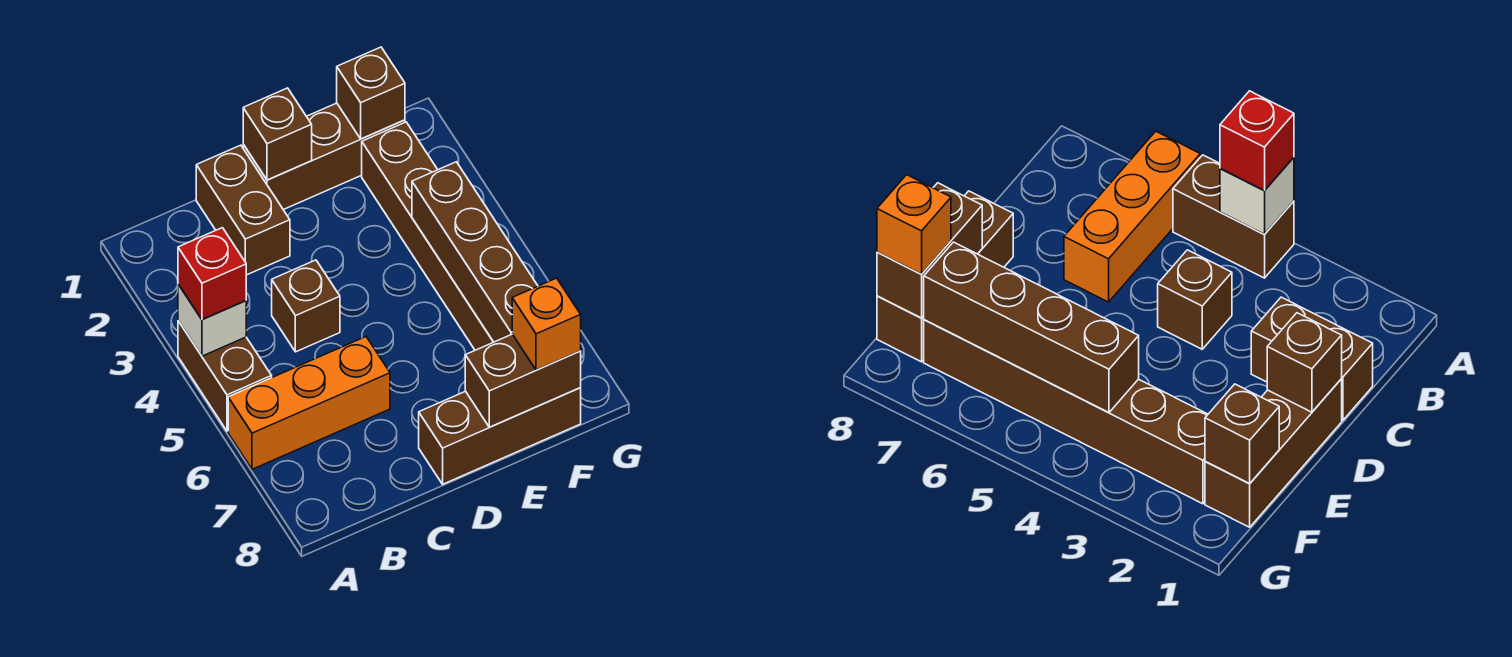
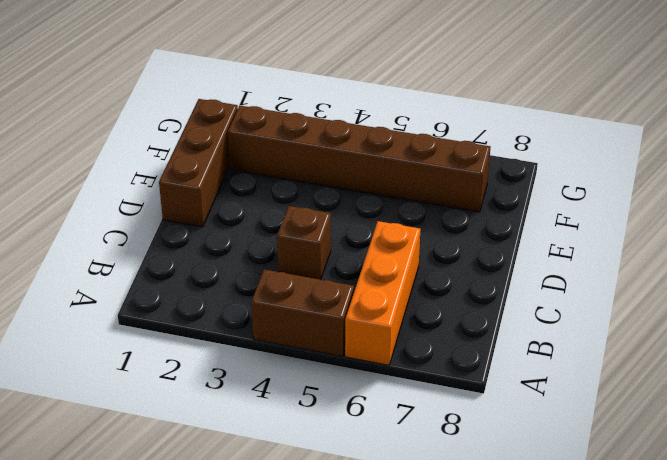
none -> brown 1x2 brick [196,145,290,275]
none -> brown 1x3 brick [419,388,581,484]
none -> white 1x1 brick [178,284,246,356]

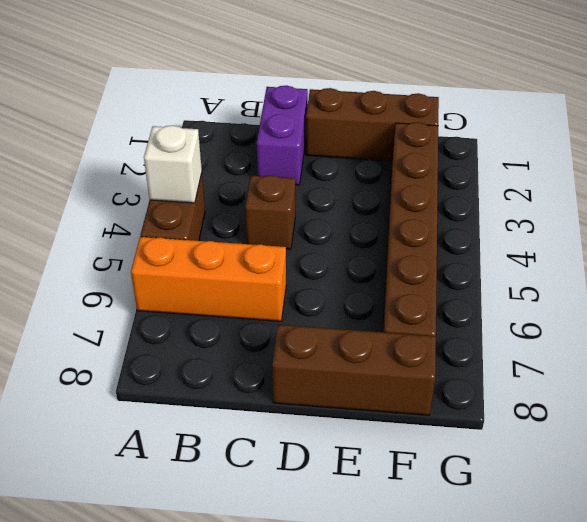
purple 1x2 brick [257,85,308,185] -> brown 1x2 brick [196,145,290,275]
none -> brown 1x1 brick [243,88,312,180]
none -> brown 1x2 brick [465,334,581,427]
none -> brown 1x1 brick [337,47,405,139]

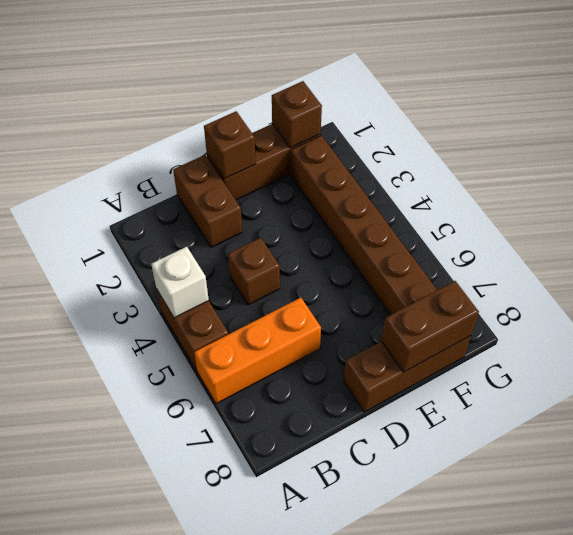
none -> brown 1x4 brick [412,162,538,342]
none -> red 1x1 brick [178,228,246,320]
none -> orange 1x1 brick [512,278,581,370]

